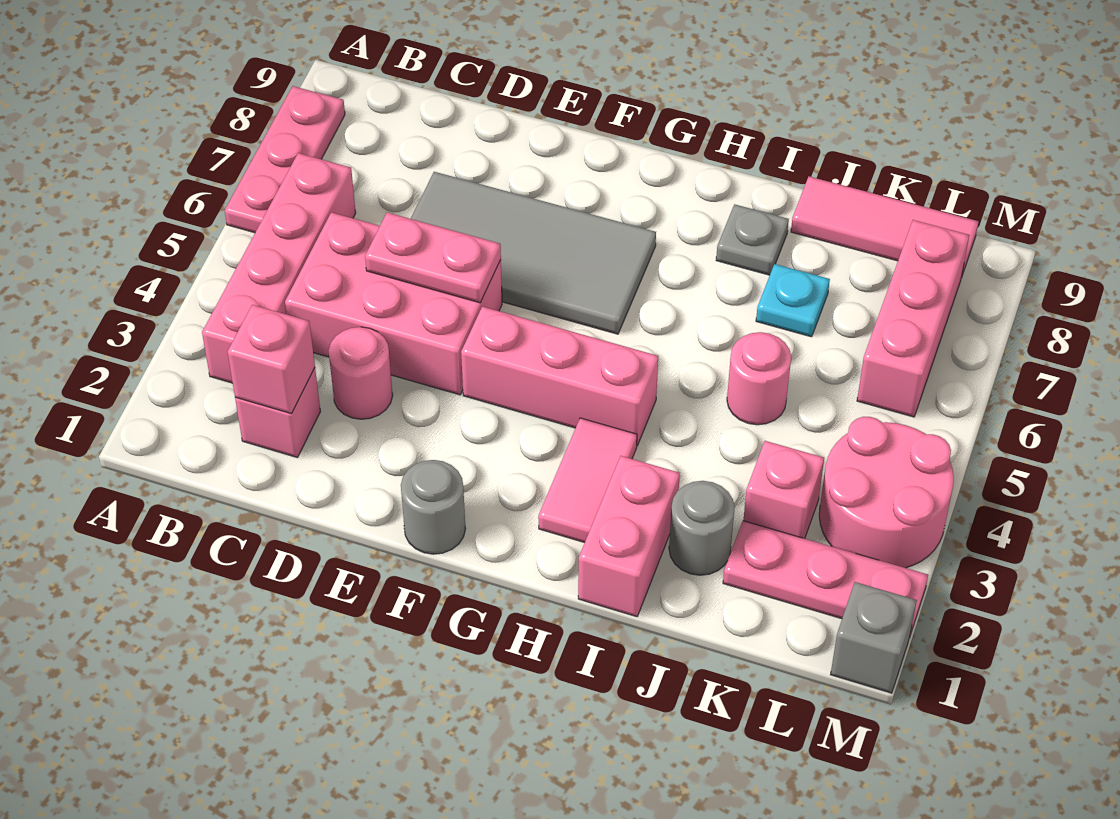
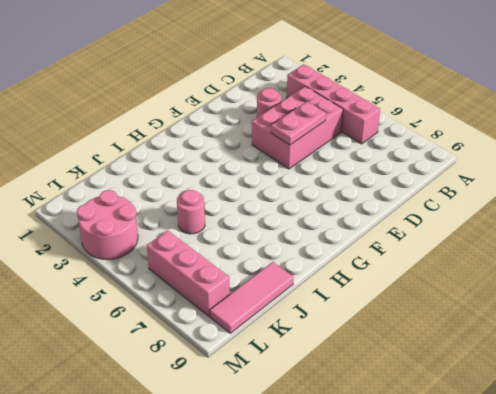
none -> pink 1x3 plate [225,86,345,233]
none -> pink 1x1 brick [235,368,320,458]
none -> grey 2x4 tile [411,172,656,334]

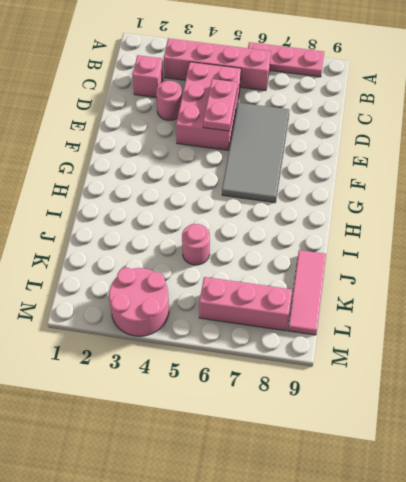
none -> grey 1x1 round brick [401,460,466,554]
none -> pink 1x3 brick [461,307,658,445]
none -> pink 1x2 tile [538,418,637,543]

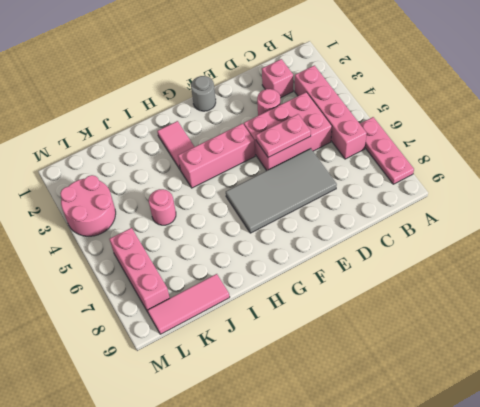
none -> pink 1x2 brick [578,456,680,617]
none -> grey 1x1 plate [716,204,789,275]
none -> grey 1x1 round brick [669,481,735,575]

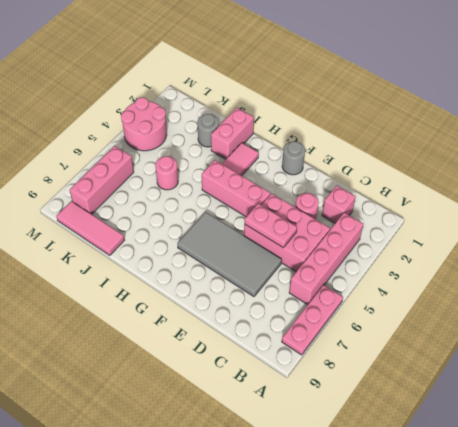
none -> grey 1x1 plate [716,204,789,275]
none -> cyan 1x1 plate [756,264,830,337]
none -> pink 1x3 plate [723,521,928,638]

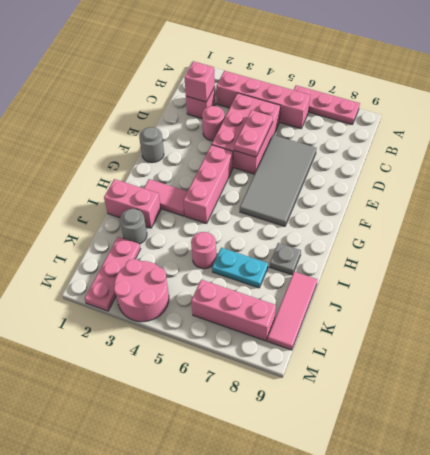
cyan 1x2 plate [212,248,268,288] -> cyan 1x1 plate [756,264,830,337]
none -> pink 1x1 brick [743,441,824,539]
none -> grey 1x1 brick [831,582,917,693]

